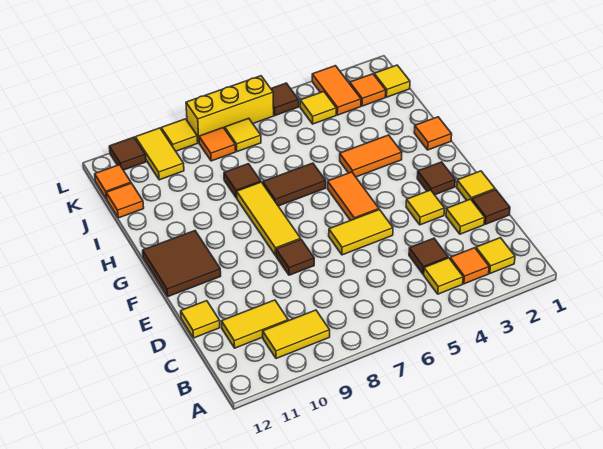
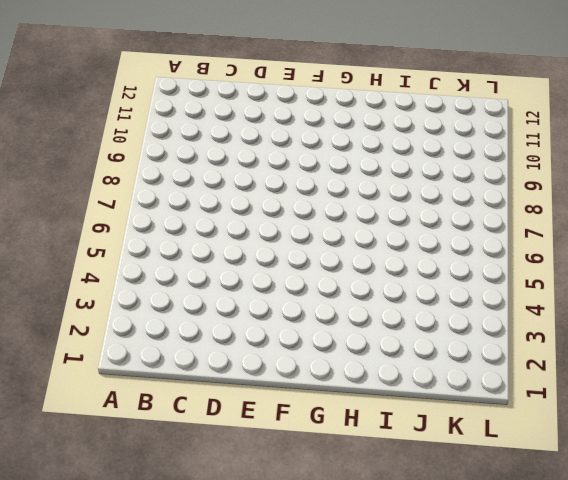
none -> yellow 1x1 tile [476,238,515,273]
none -> orange 1x1 tile [450,248,489,284]
none -> yellow 1x1 tile [424,258,463,294]
none -> yellow 1x2 tile [263,310,330,359]

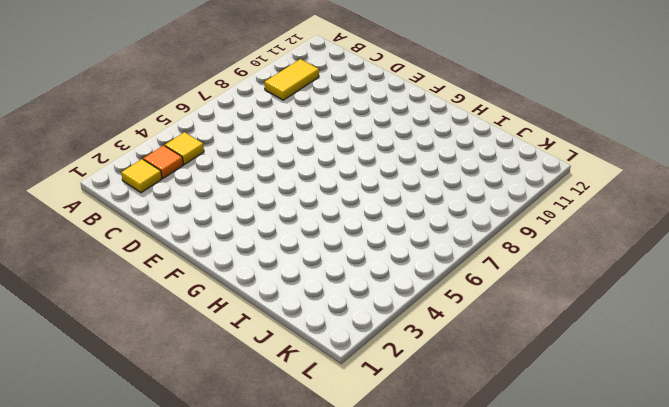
none -> brown 1x1 tile [409,238,448,274]
none -> yellow 1x2 tile [222,300,288,348]
none -> brown 1x1 tile [472,190,510,224]
none -> yellow 1x1 tile [446,199,485,234]

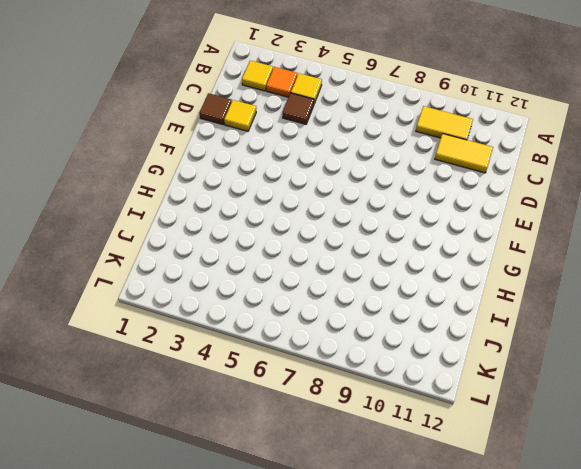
none -> yellow 1x1 tile [181,301,220,338]
none -> yellow 1x1 tile [457,171,495,200]
none -> yellow 1x1 tile [406,190,445,225]
none -> yellow 1x2 tile [329,210,393,255]

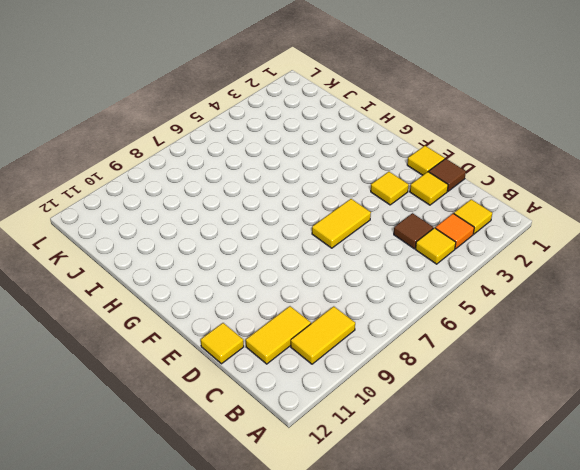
none -> brown 1x1 tile [276,240,314,275]
none -> brown 1x1 tile [417,162,455,195]
none -> orange 1x2 tile [328,172,379,221]
none -> yellow 1x3 tile [237,182,301,255]

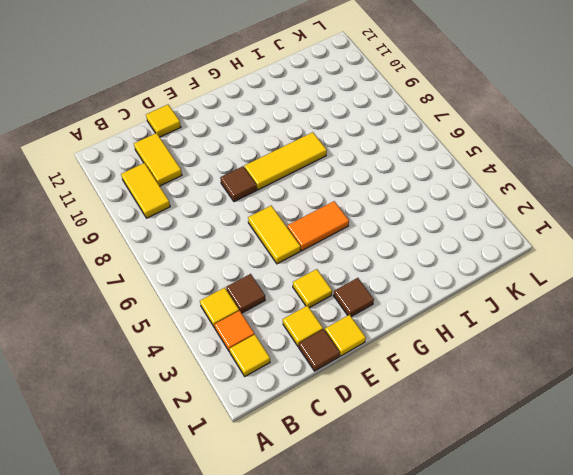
none -> brown 2x2 tile [143,231,221,296]
none -> orange 1x1 tile [414,117,452,150]
none -> orange 1x2 tile [340,135,402,177]
none -> brown 1x2 tile [263,163,326,206]

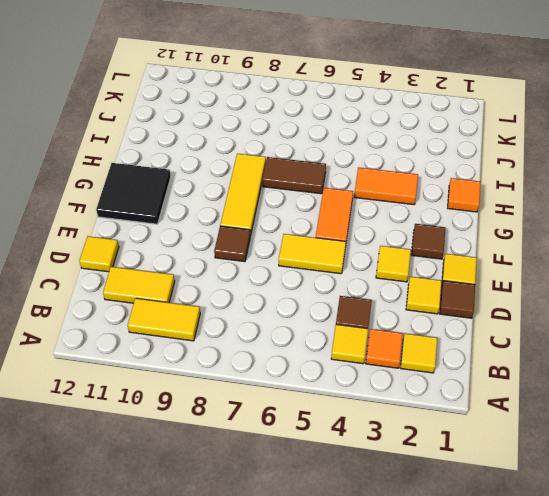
black 2x2 tile [96,163,171,224] -> brown 2x2 tile [143,231,221,296]
none -> brown 1x1 tile [224,164,261,198]
none -> orange 1x1 tile [106,183,144,218]
none -> yellow 1x1 tile [374,65,410,97]
none -> orange 1x1 tile [350,74,386,106]

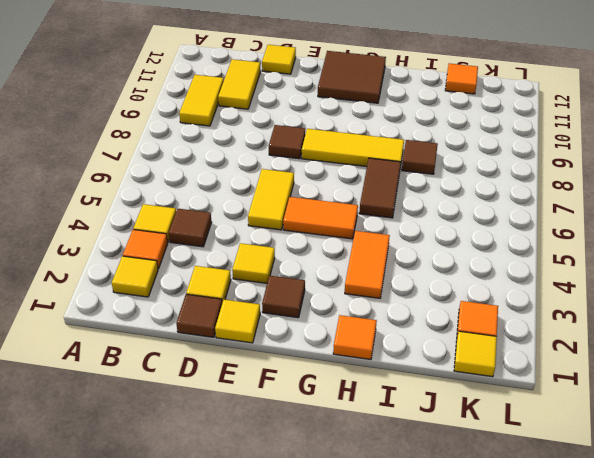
none -> orange 1x2 tile [312,66,361,115]
none -> yellow 1x1 tile [300,92,336,124]
none -> yellow 1x1 tile [225,118,261,152]
none -> orange 1x1 tile [199,128,236,161]

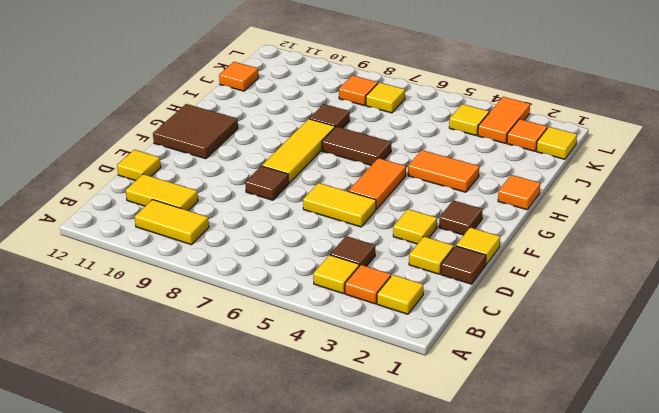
none -> yellow 1x2 tile [135,128,184,180]
none -> orange 1x1 tile [95,165,131,199]
none -> brown 1x1 tile [271,83,299,116]
none -> yellow 1x3 brick [186,76,274,142]

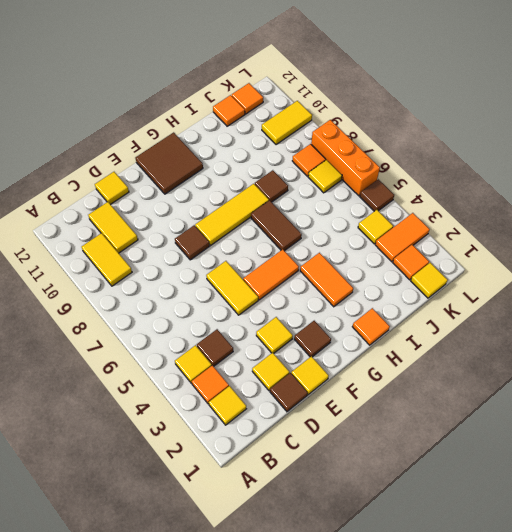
orange 1x3 brick [311,120,380,196] -> yellow 1x3 brick [186,76,274,142]
none -> yellow 1x1 tile [161,119,198,151]
none -> brown 1x1 tile [109,137,146,170]

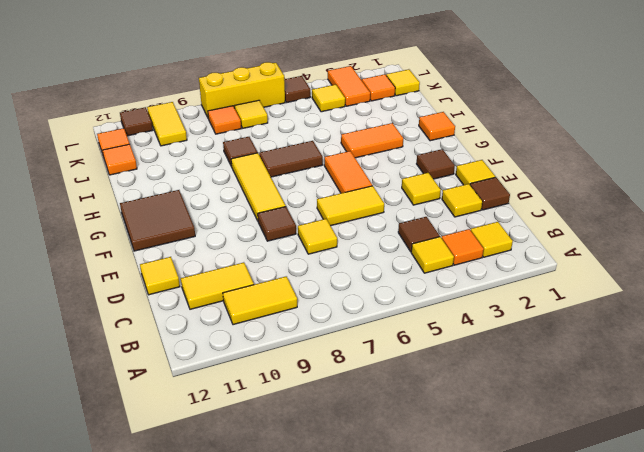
yellow 1x1 tile [298,219,337,254] -> yellow 1x1 tile moved to [161,119,198,151]

